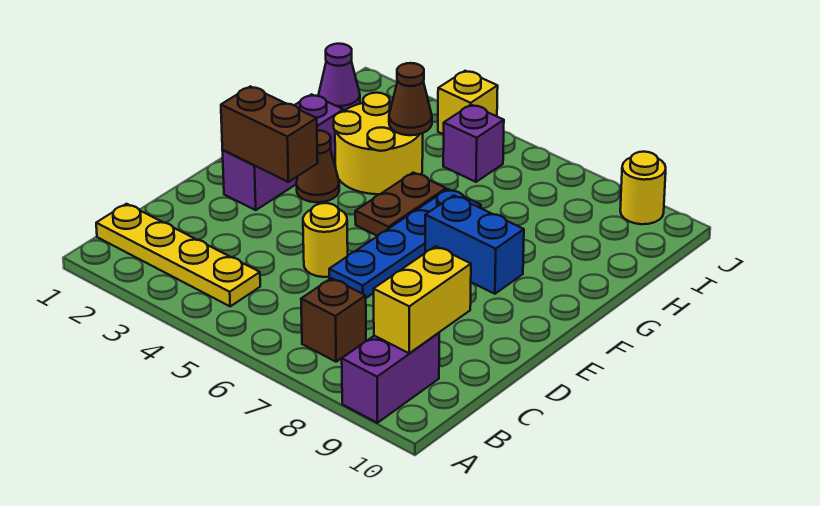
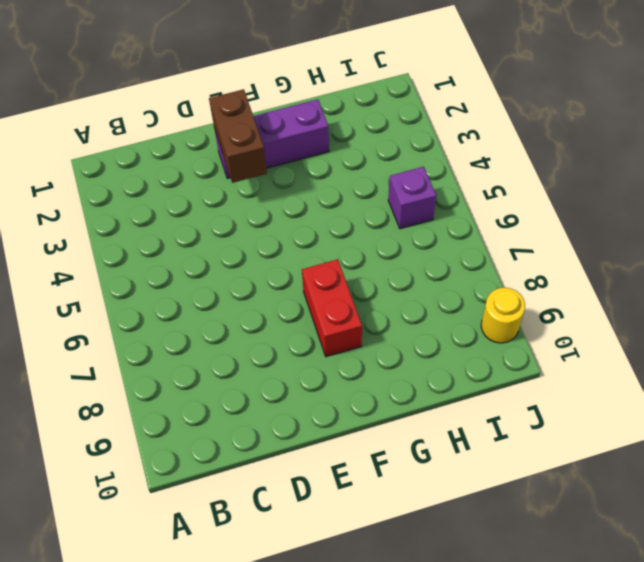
red 1x2 brick [302,259,362,357] -> blue 1x2 brick [425,196,524,294]
none -> purple 1x2 brick [342,333,439,423]
none -> yellow 1x4 plate [96,204,260,306]
none -> brown 1x1 brick [301,278,366,362]

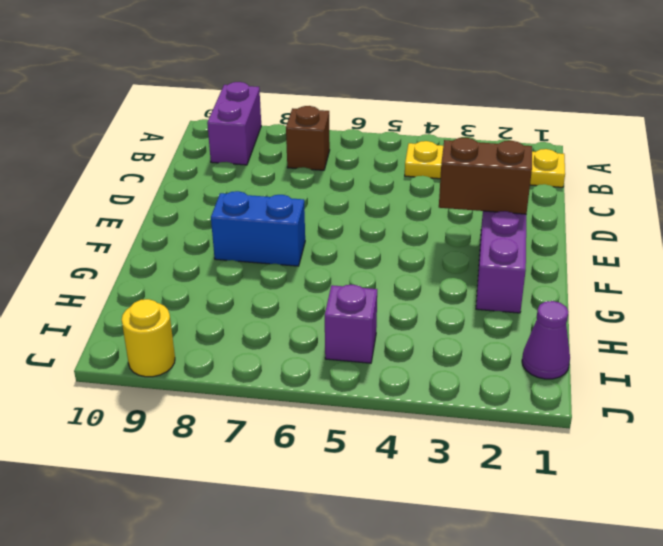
none -> yellow 1x1 round brick [303,203,348,277]
none -> blue 1x4 plate [329,189,481,298]
none -> brown 1x1 cone [296,130,339,202]

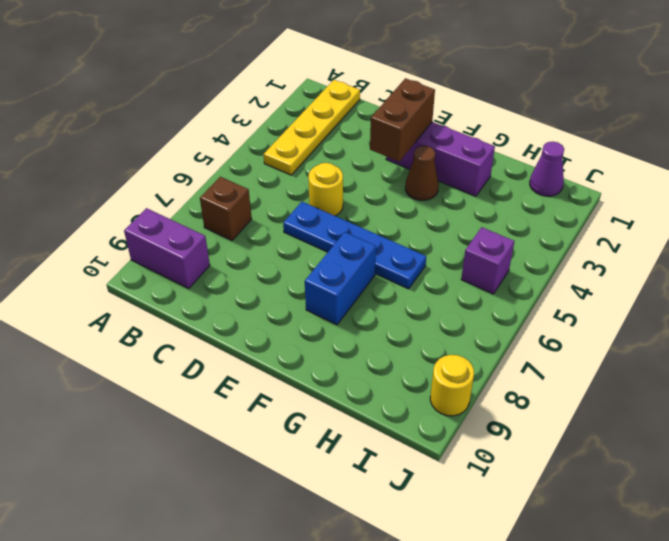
none -> brown 1x2 plate [355,173,446,236]
none -> yellow 2x2 round brick [334,93,423,194]
none -> yellow 1x1 brick [438,71,498,134]

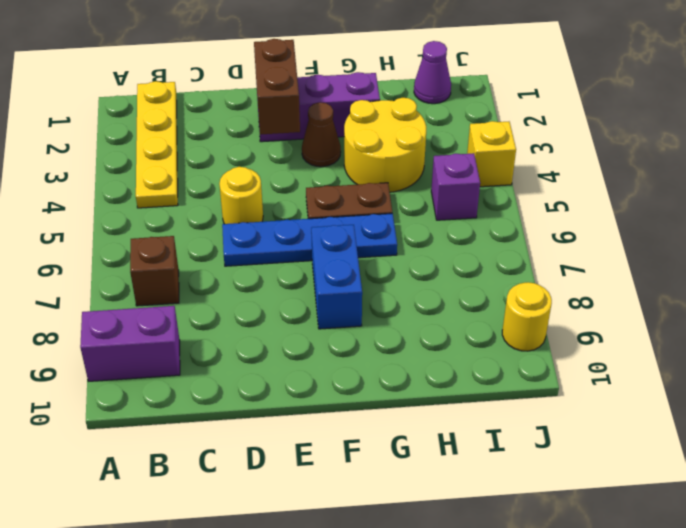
none -> yellow 1x2 brick [374,246,471,353]
none -> brown 1x1 cone [389,63,432,135]

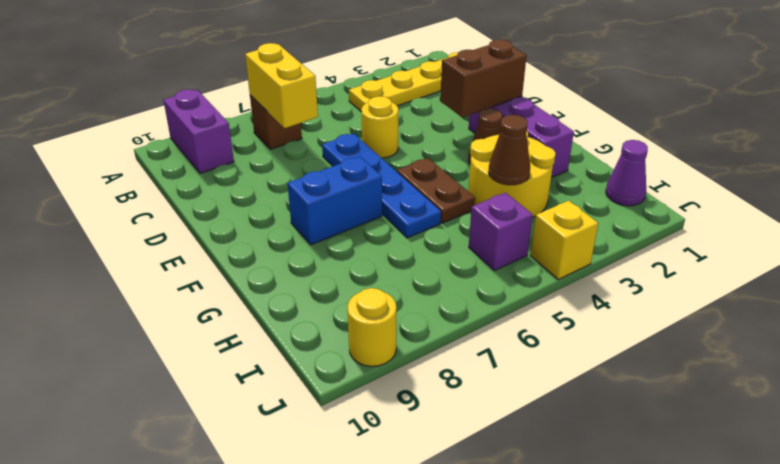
yellow 1x2 brick [245,43,318,128] -> yellow 1x2 brick moved to [374,246,471,353]

